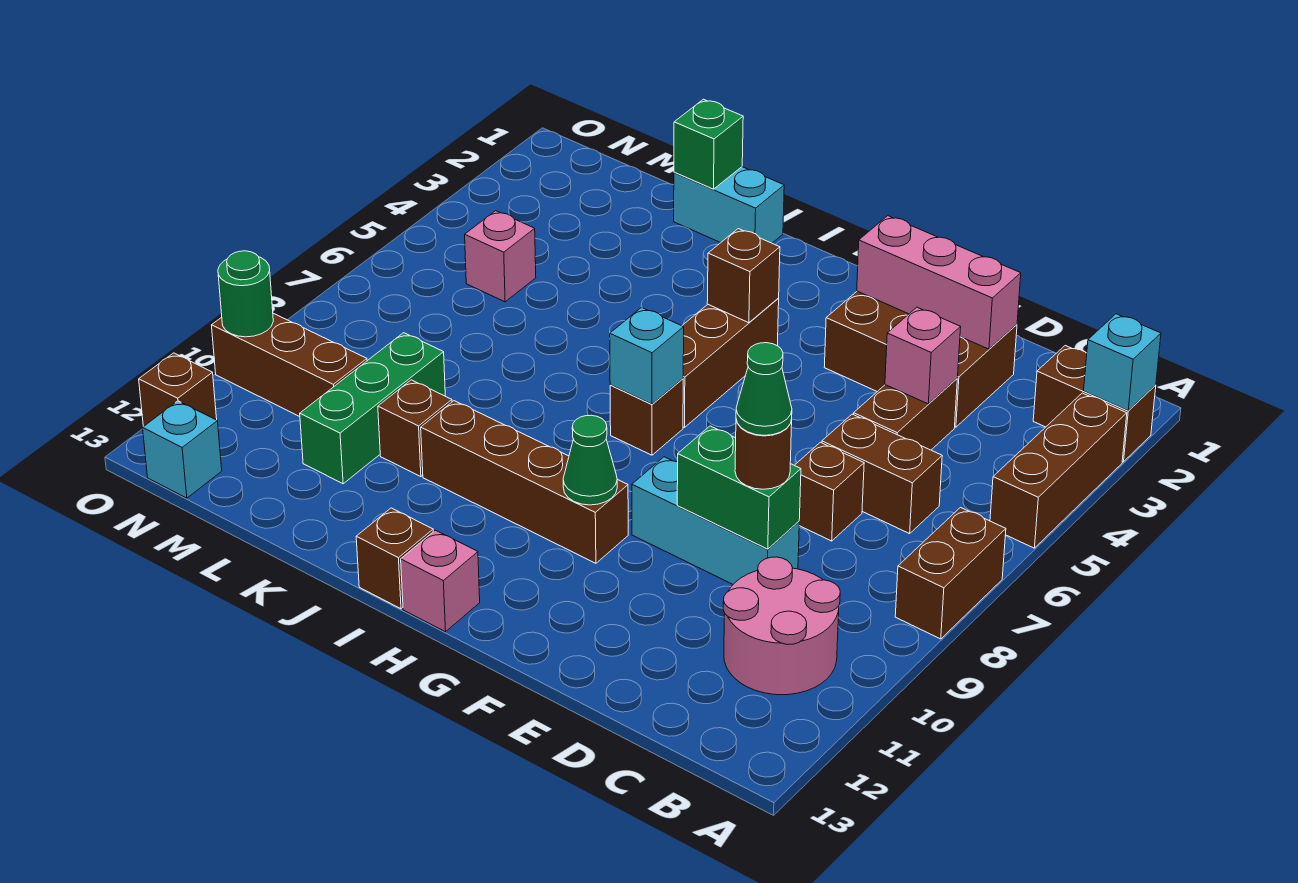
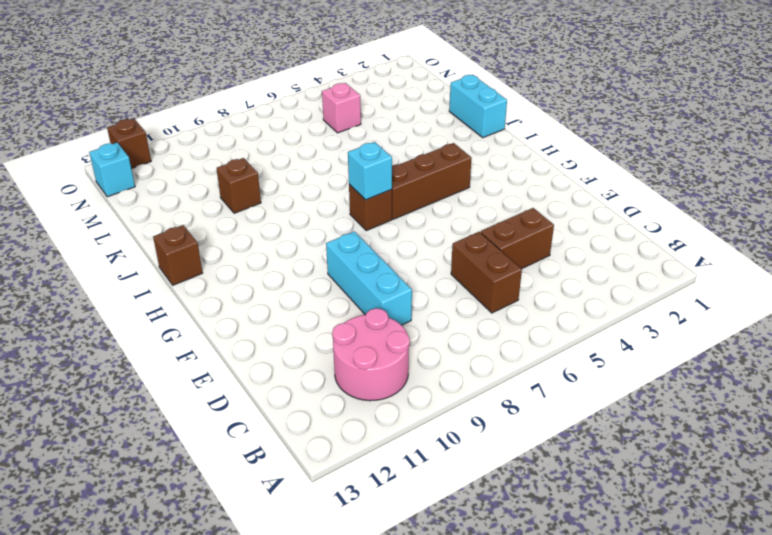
none -> brown 1x2 brick [1033,346,1156,462]
none -> brown 1x3 brick [990,393,1127,548]
none -> brown 1x2 brick [895,508,1006,639]
none -> brown 2x3 brick [824,291,1017,427]

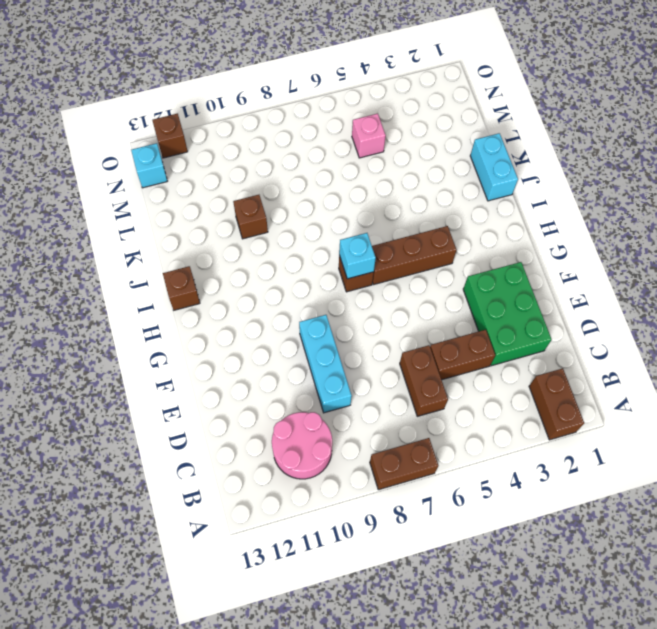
green 2x3 brick [463,262,552,366] -> brown 2x3 brick [824,291,1017,427]
none -> brown 1x3 brick [990,393,1127,548]
none -> brown 1x1 brick [795,442,864,541]
none -> brown 1x4 brick [421,401,628,563]
none -> pink 1x1 brick [401,530,480,632]

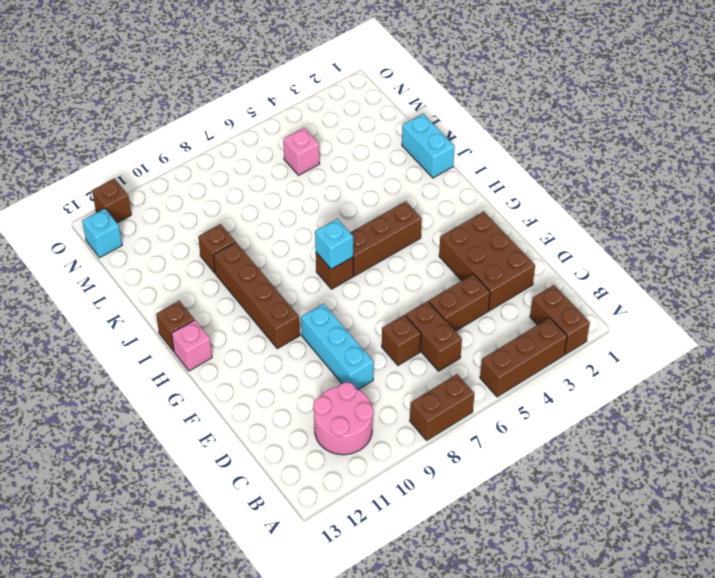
none -> green 1x3 brick [300,333,445,484]
none -> brown 1x3 brick [212,313,367,417]
none -> cyan 1x1 brick [1084,314,1161,411]
none -> pink 1x3 brick [857,216,1021,349]

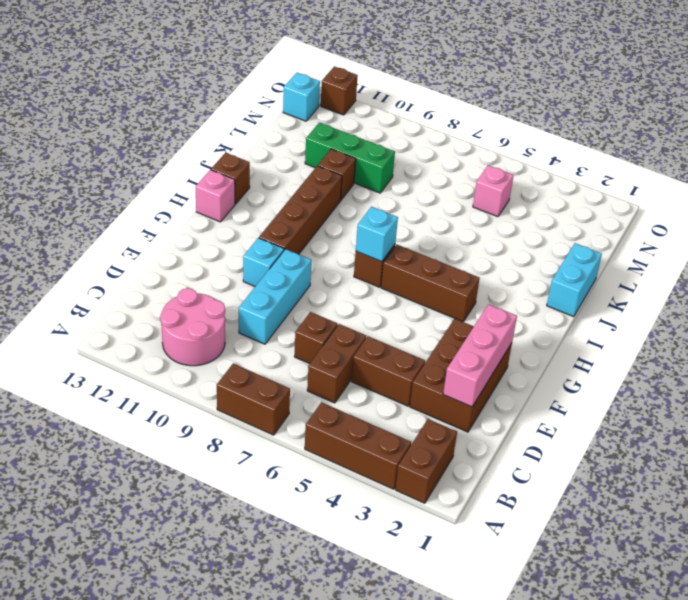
cyan 1x1 brick [243,238,284,286] -> cyan 1x1 brick moved to [1084,314,1161,411]
none -> brown 1x3 brick [212,313,367,417]
none -> pink 1x1 brick [885,307,961,404]
none -> green 1x2 brick [677,426,801,549]
none -> green 1x1 cone [563,415,617,505]

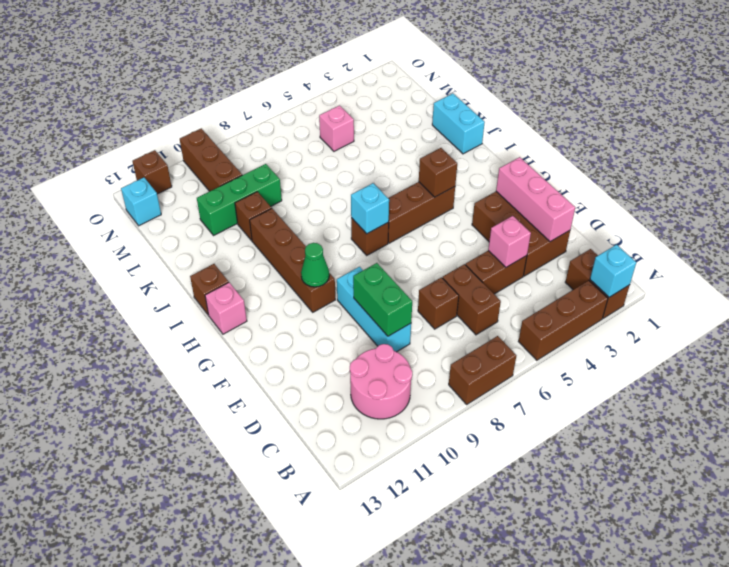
none -> green 1x1 brick [674,99,743,189]
none -> green 1x1 round brick [218,251,273,337]
none -> brown 1x1 round brick [735,420,792,489]
none -> green 1x1 cone [736,343,792,435]

